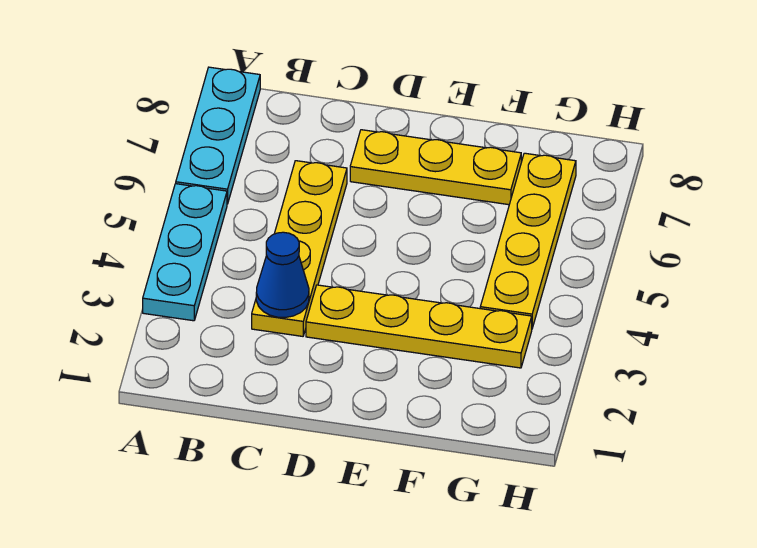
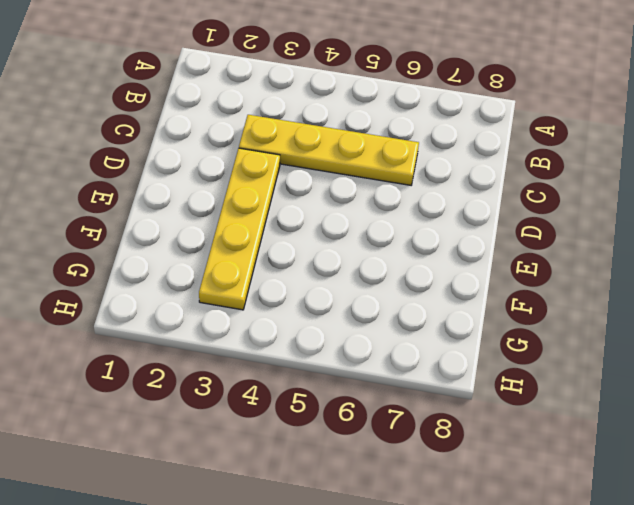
none -> cyan 1x3 plate [143,184,227,321]
none -> cyan 1x3 plate [176,67,260,204]

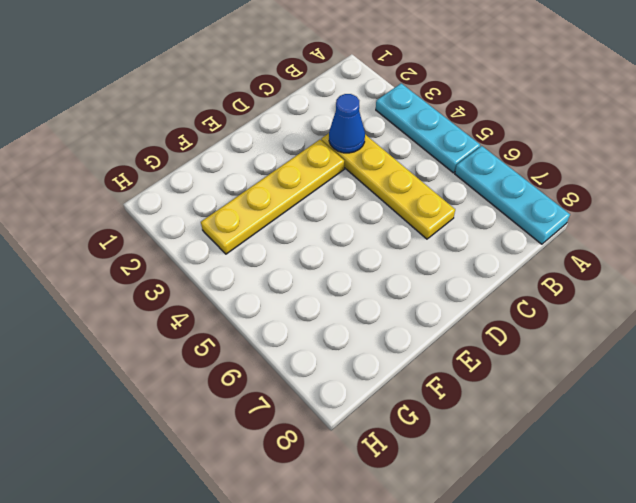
none -> yellow 1x3 plate [350,130,521,205]
none -> yellow 1x4 plate [480,153,576,328]

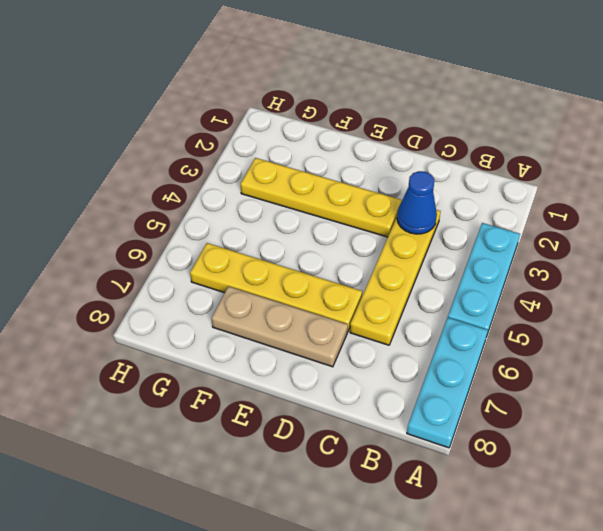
yellow 1x4 plate [190,243,362,332] -> yellow 1x4 plate turned to [480,153,576,328]
tan 1x3 plate [211,286,348,367] -> yellow 1x3 plate [350,130,521,205]

